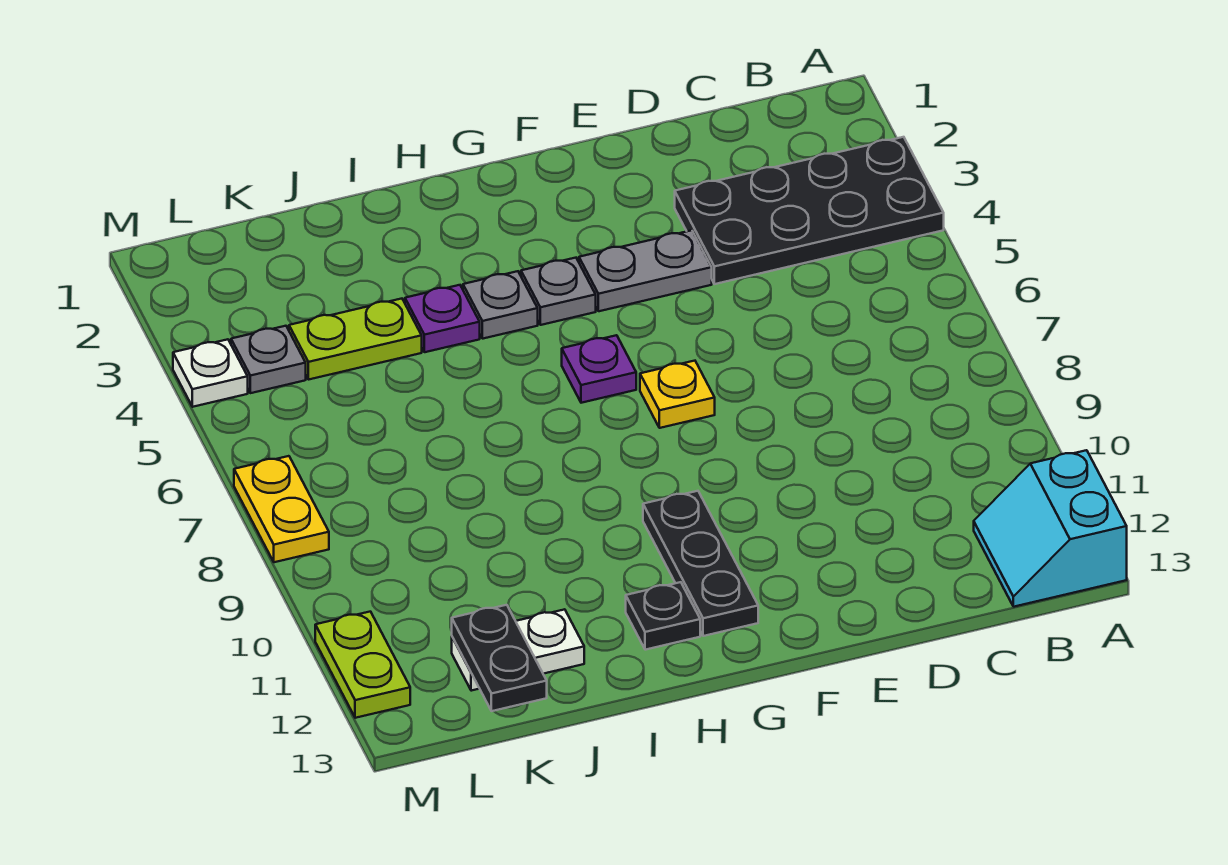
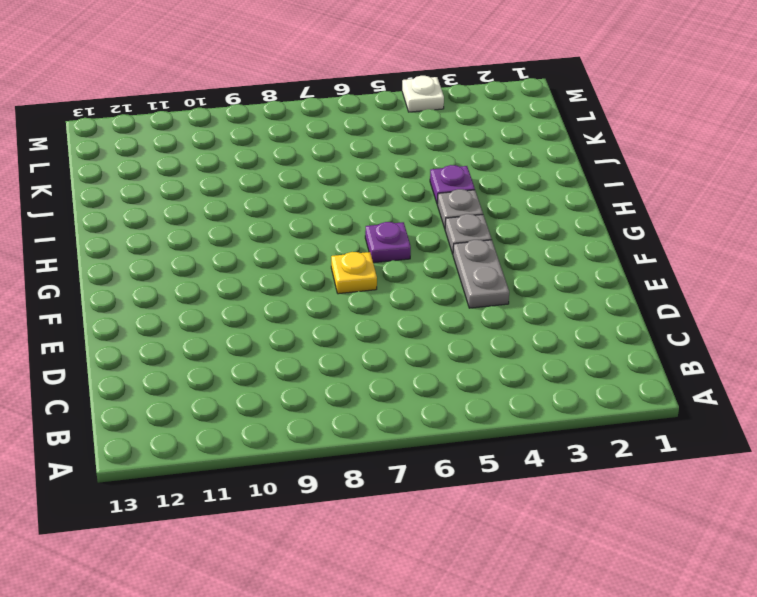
none -> black 2x4 plate [675,137,944,284]
none -> cyan 2x2 slope [974,450,1127,607]
none -> black 1x3 plate [643,491,758,636]

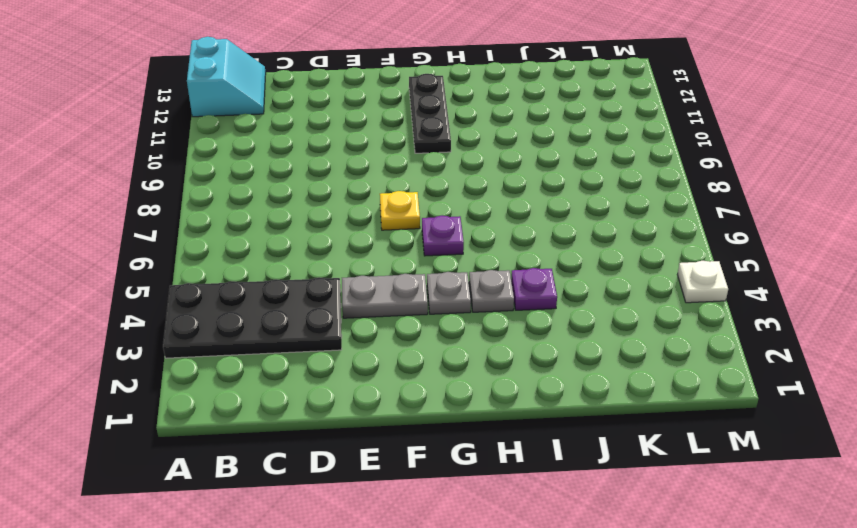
none -> black 1x1 plate [626,582,700,650]
none -> lime 1x2 plate [289,299,422,380]
none -> white 1x2 plate [452,609,584,691]

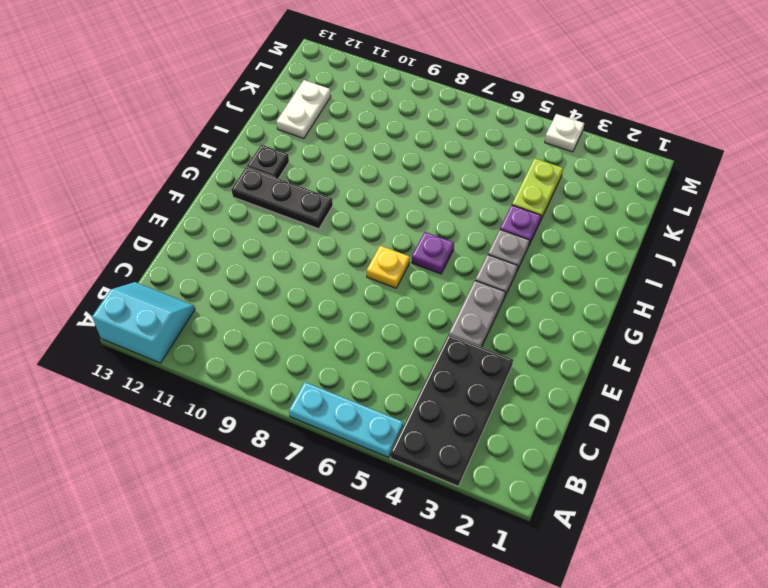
cyan 1x3 plate [289,382,403,458] -> none
none -> grey 1x1 plate [231,326,306,393]
none -> yellow 1x2 plate [234,456,329,562]
none -> lime 1x2 plate [315,612,410,718]

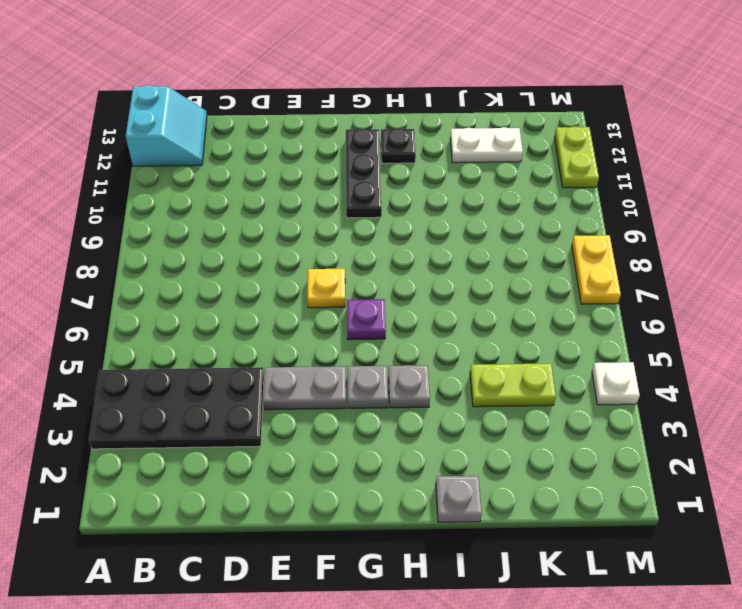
grey 1x1 plate [436,476,482,522] -> grey 1x1 plate moved to [231,326,306,393]
none -> purple 1x1 plate [405,285,480,352]
none -> black 1x2 plate [452,605,547,711]

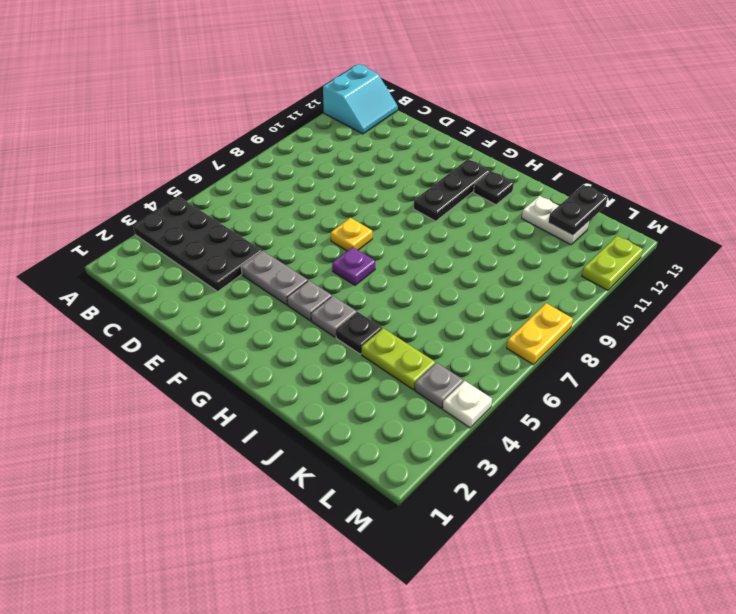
black 1x1 plate [336,312,382,354] -> purple 1x1 plate [405,285,480,352]

